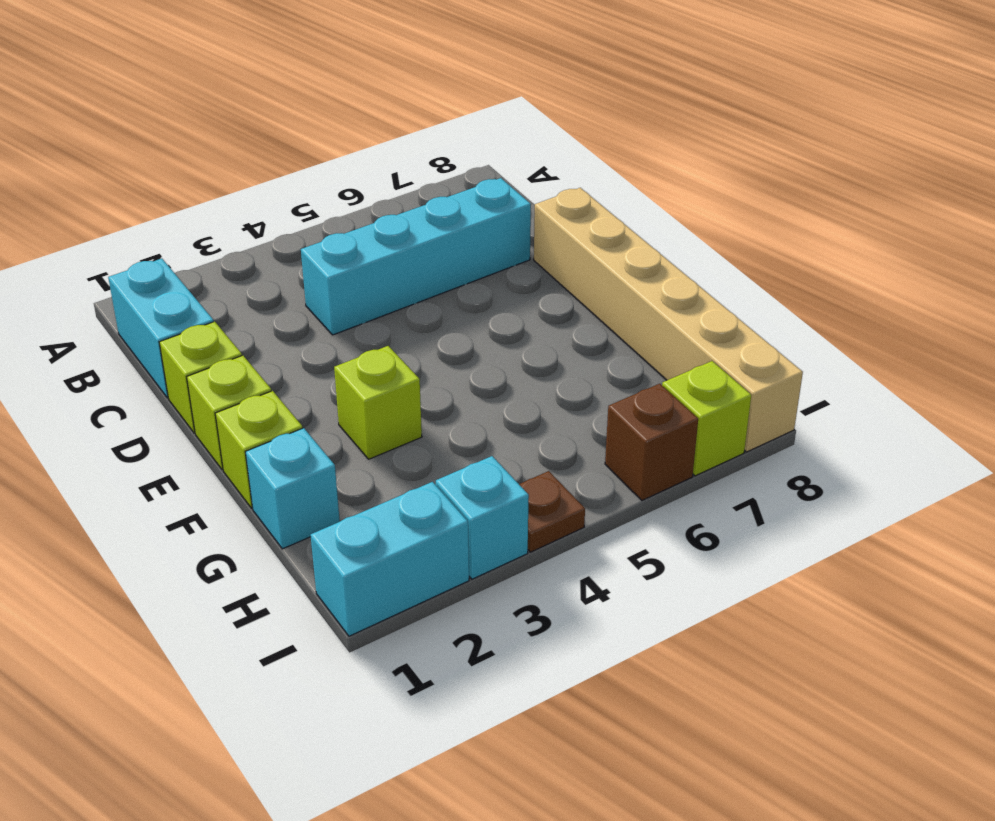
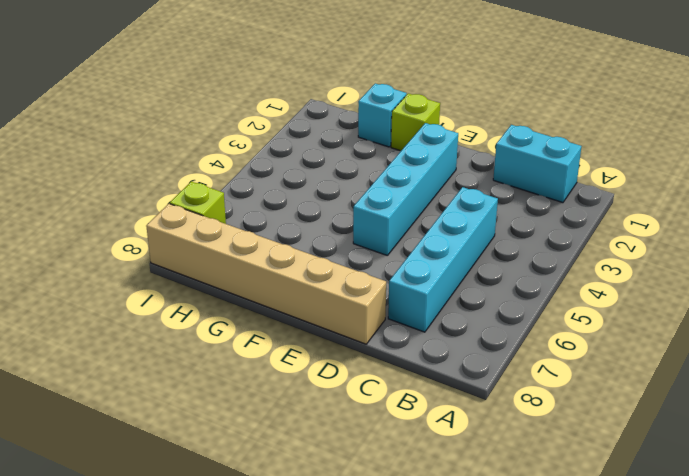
cyan 1x4 brick [353,123,458,256] -> none
none -> lime 1x1 brick [159,322,242,433]
none -> lime 1x1 brick [187,355,271,470]
none -> lime 1x1 brick [334,346,422,459]

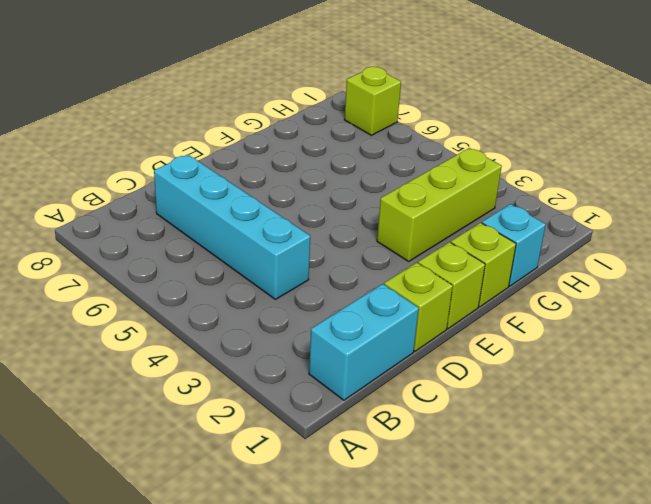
lime 1x3 brick [377,148,502,261] -> lime 1x1 brick [334,346,422,459]
none -> tan 1x6 brick [534,188,803,452]
none -> cyan 1x2 brick [311,482,469,636]
none -> cyan 1x1 brick [436,456,529,579]

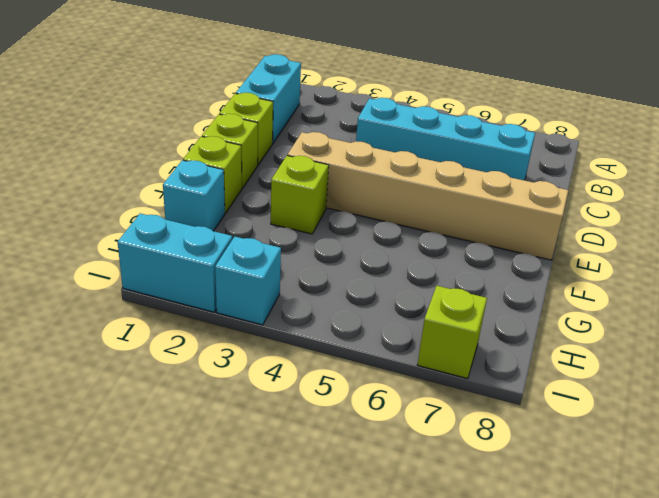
tan 1x6 brick [287,132,568,260] -> tan 1x6 brick turned to [534,188,803,452]
none -> brown 1x1 plate [519,471,585,552]
none -> brown 1x1 brick [605,384,698,500]

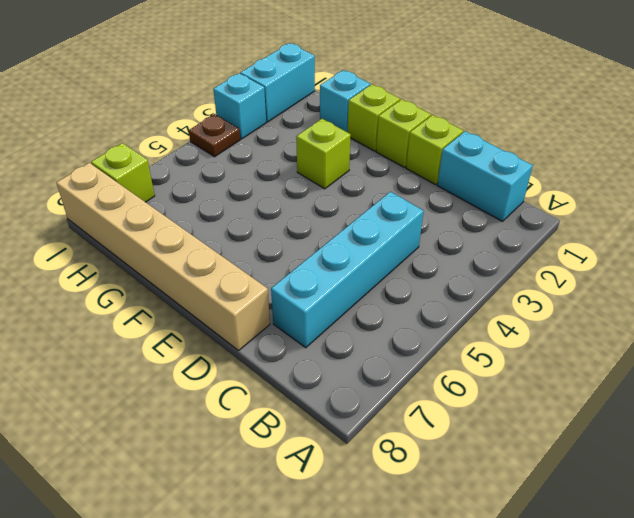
none -> brown 1x1 brick [605,384,698,500]

